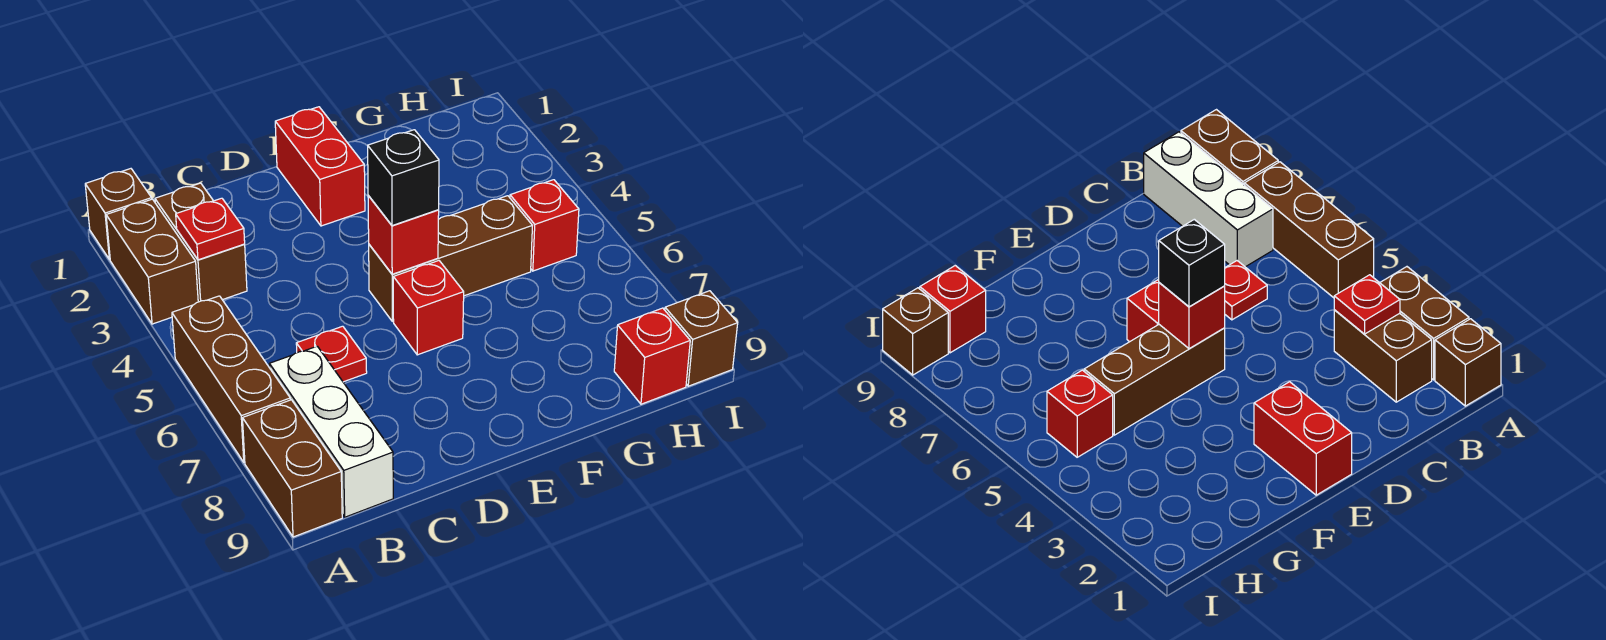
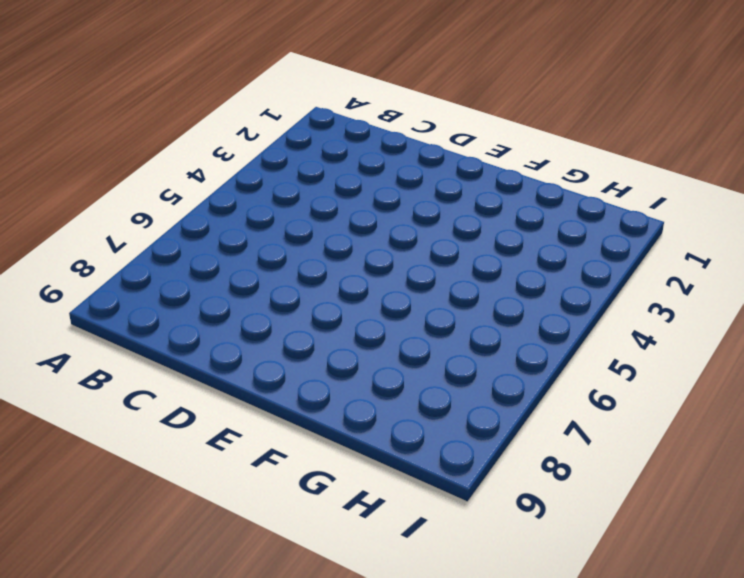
none -> brown 1x1 brick [85,169,152,260]
none -> brown 1x2 brick [106,199,198,324]
none -> brown 1x3 brick [172,296,290,462]

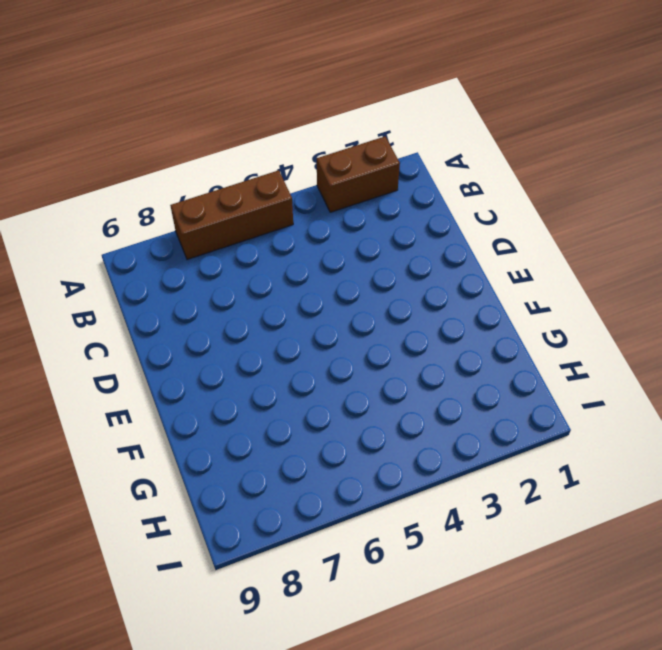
none -> brown 1x1 brick [85,169,152,260]
none -> brown 1x2 brick [243,400,342,537]
none -> brown 1x2 brick [155,183,247,302]

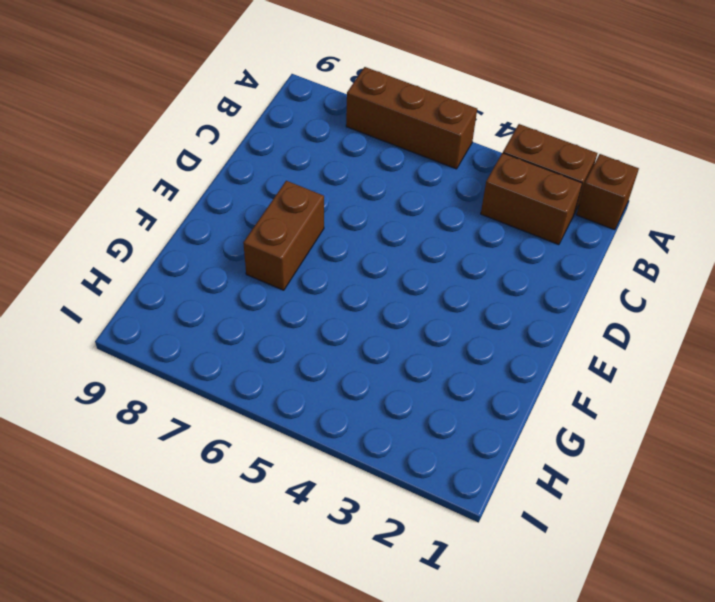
brown 1x2 brick [243,181,324,290] -> brown 1x2 brick turned to [243,400,342,537]
none -> white 1x3 brick [269,346,393,517]
none -> red 1x1 plate [296,326,367,382]
none -> red 1x2 brick [275,107,365,226]

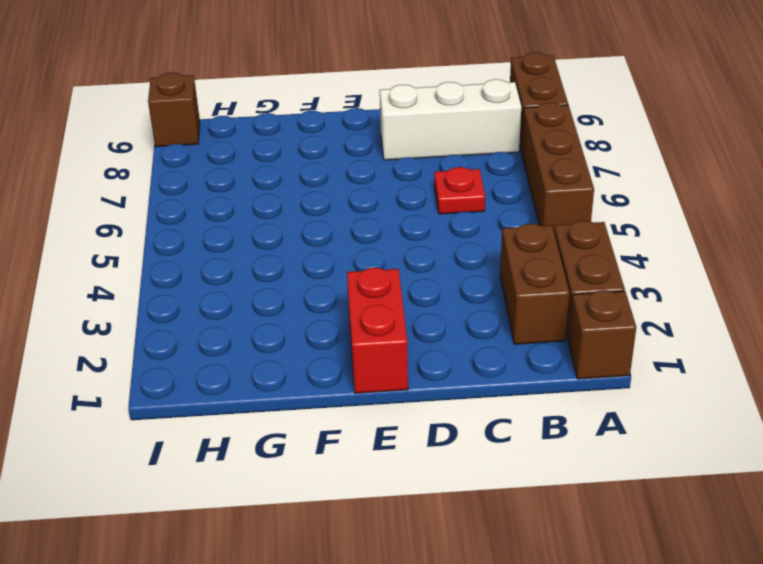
white 1x3 brick [380,79,521,160] -> white 1x3 brick turned to [269,346,393,517]
none -> brown 1x3 brick [369,196,533,321]
none -> red 1x1 brick [393,261,464,355]
none -> red 1x1 brick [510,180,579,271]

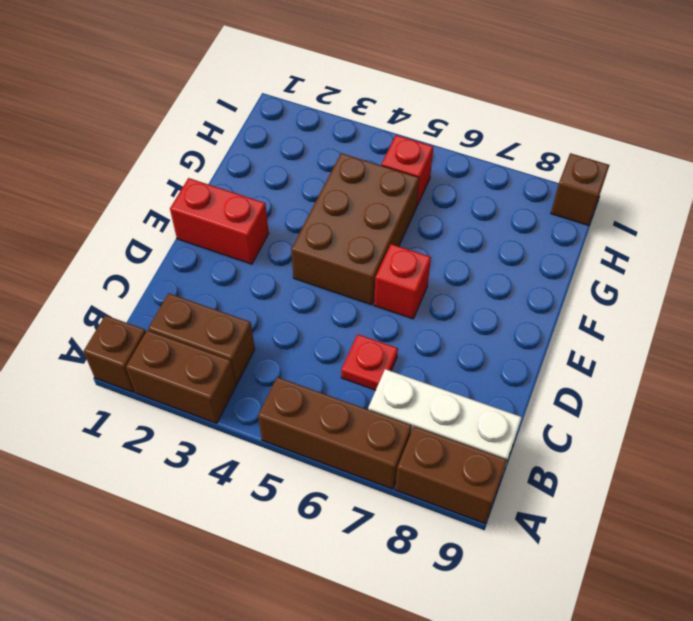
brown 2x3 brick [291,153,419,305] -> brown 1x3 brick [369,196,533,321]
none -> red 1x1 brick [614,308,690,404]
none -> red 1x1 plate [176,198,245,260]
none -> red 1x1 brick [368,196,439,274]

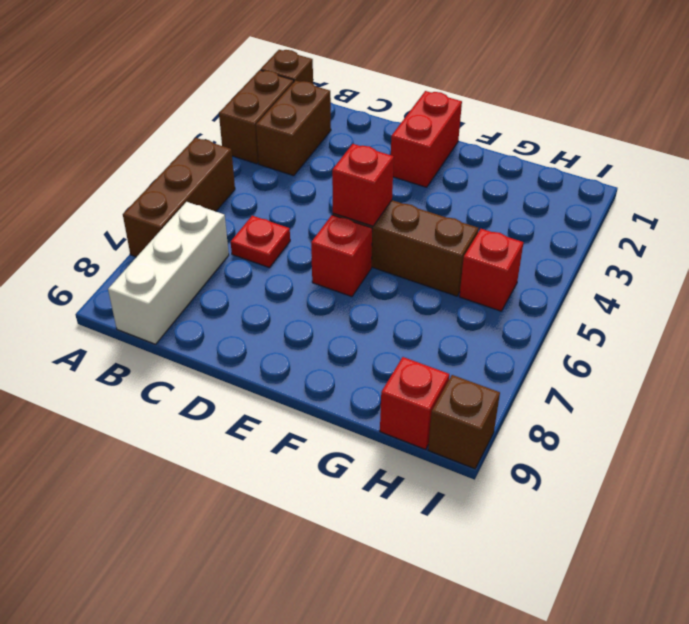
none -> brown 1x2 brick [243,400,342,537]
none -> red 1x1 plate [176,198,245,260]
none -> black 1x1 brick [368,130,439,226]

